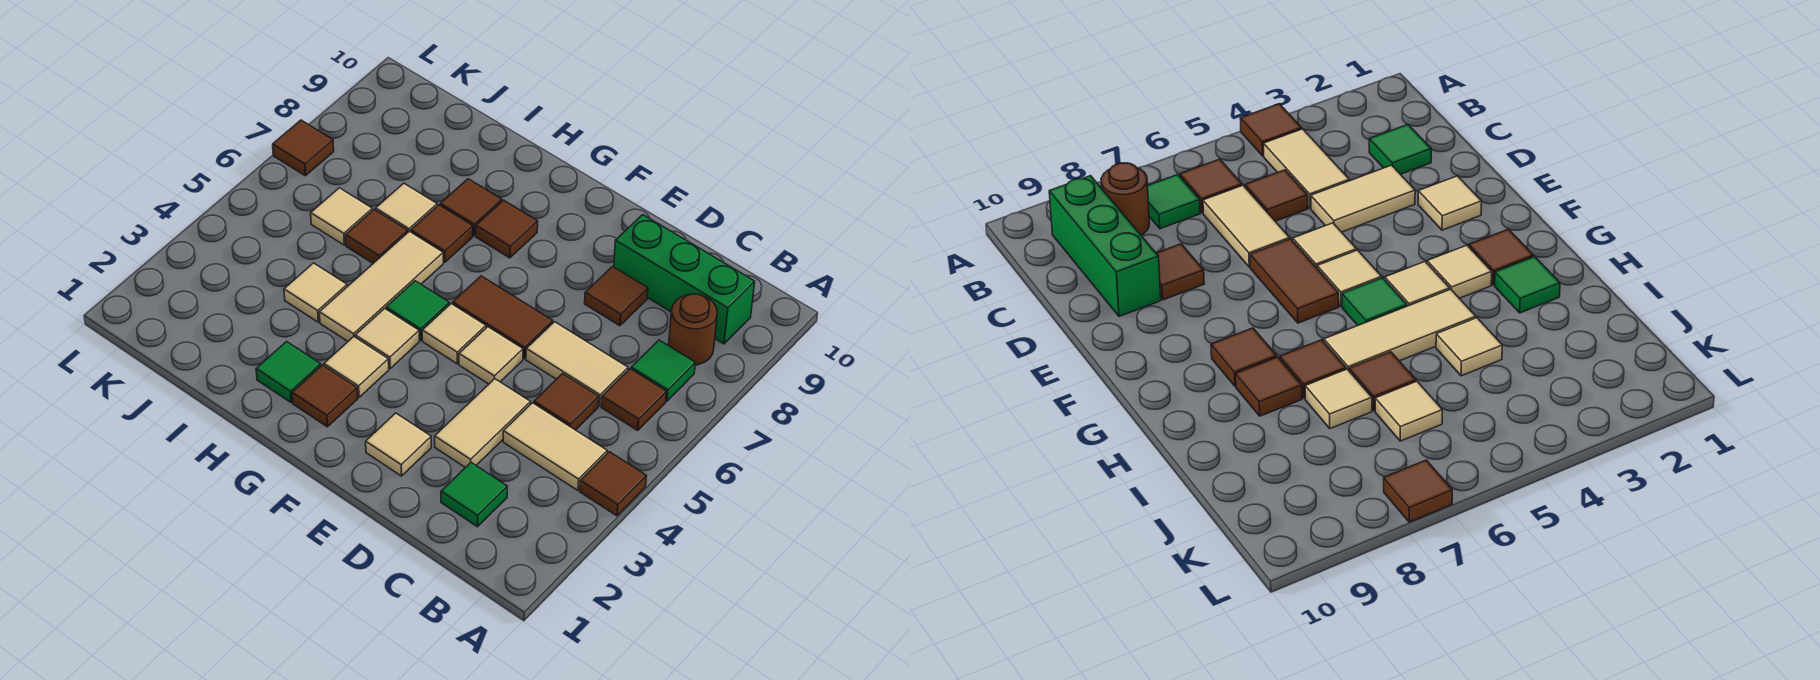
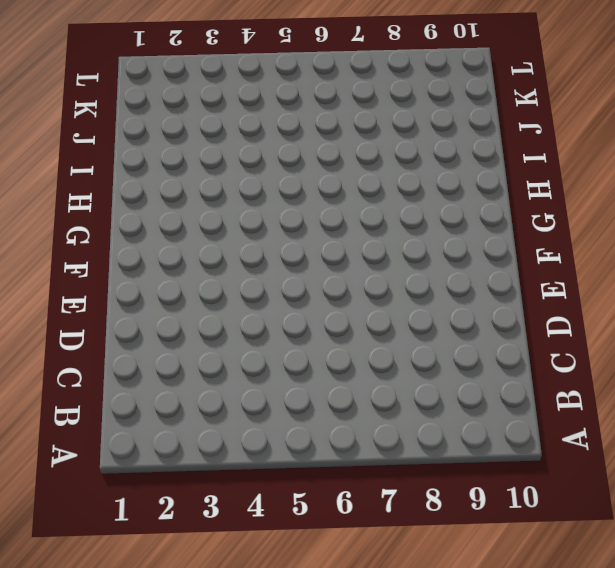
none -> brown 1x1 tile [580,452,646,516]
none -> tan 1x2 tile [503,403,607,490]
none -> brown 1x1 tile [601,369,667,430]

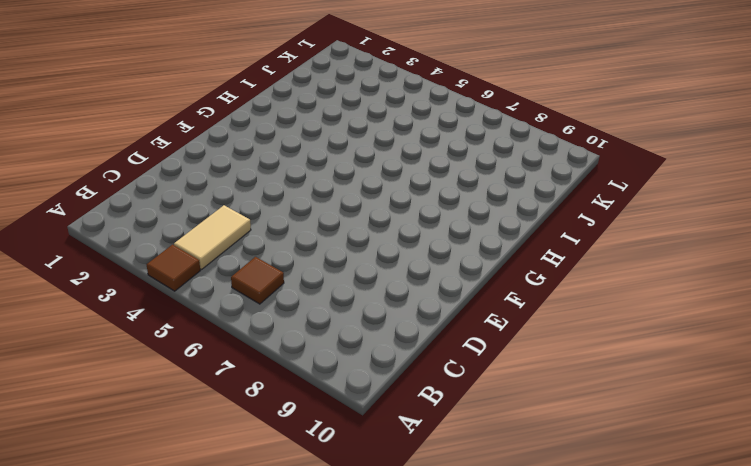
none -> green 1x1 tile [631,340,695,401]
none -> brown 1x1 round brick [669,294,717,365]
none -> green 1x3 brick [614,215,755,344]

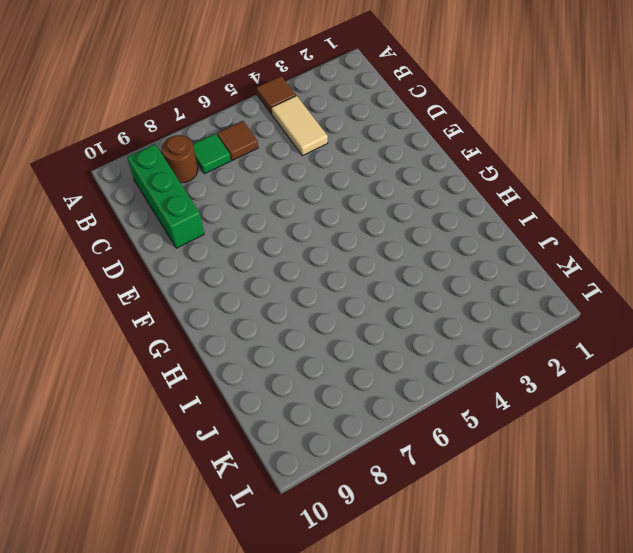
none -> green 1x1 tile [441,462,507,527]
none -> brown 1x1 tile [534,374,599,430]
none -> tan 1x2 tile [526,322,628,406]

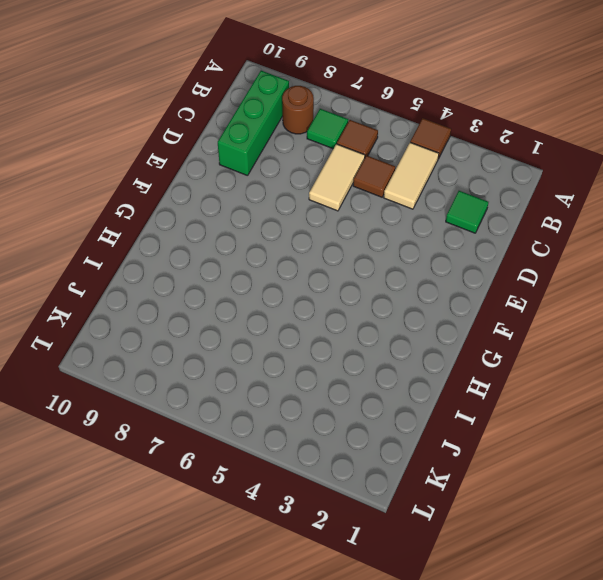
none -> tan 1x2 tile [435,379,531,467]
none -> brown 1x1 tile [585,266,648,326]
none -> tan 1x1 tile [366,413,431,476]

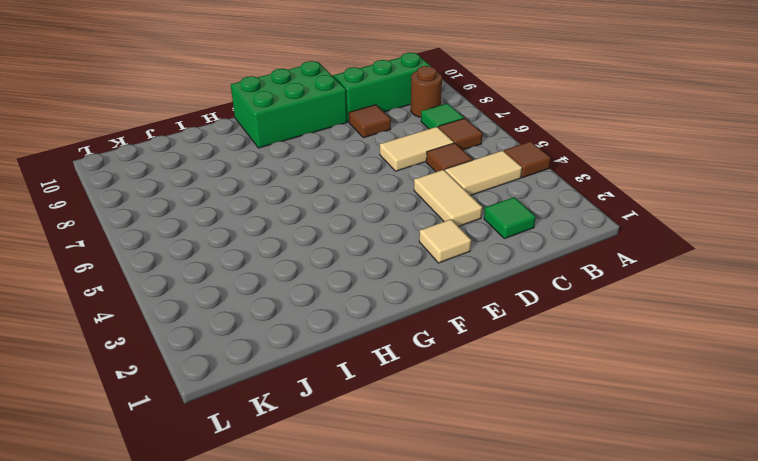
green 2x3 brick [231,61,347,148] -> none
none -> tan 1x1 tile [459,327,523,384]
none -> brown 1x2 tile [453,276,553,359]
none -> tan 1x1 tile [422,304,486,364]

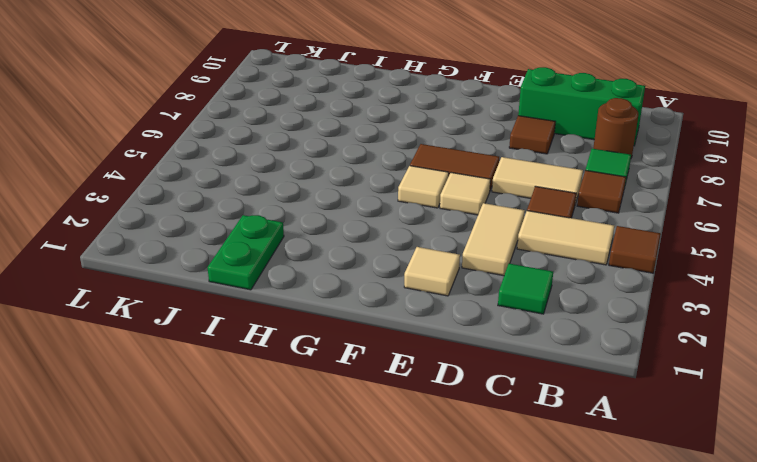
green 1x2 plate [207,215,284,290] -> none
none -> brown 1x1 tile [292,365,358,427]
none -> tan 1x1 tile [324,337,389,397]
none -> tan 1x1 tile [355,308,419,369]

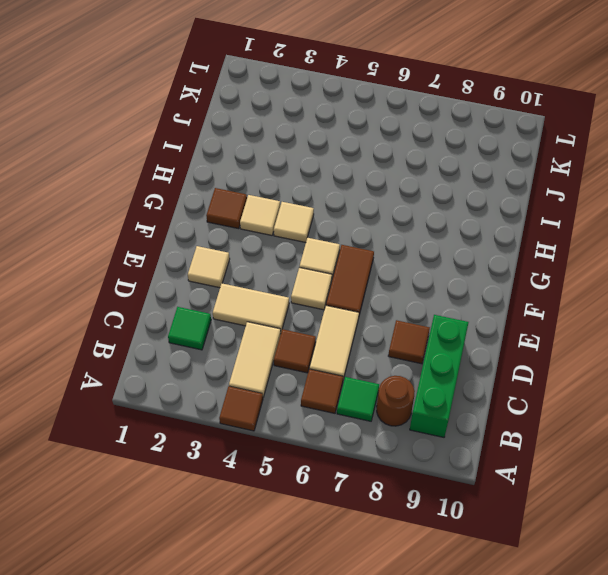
none -> green 1x1 tile [386,281,449,340]
none -> brown 1x1 tile [476,200,538,258]
none -> green 1x1 tile [256,342,321,403]

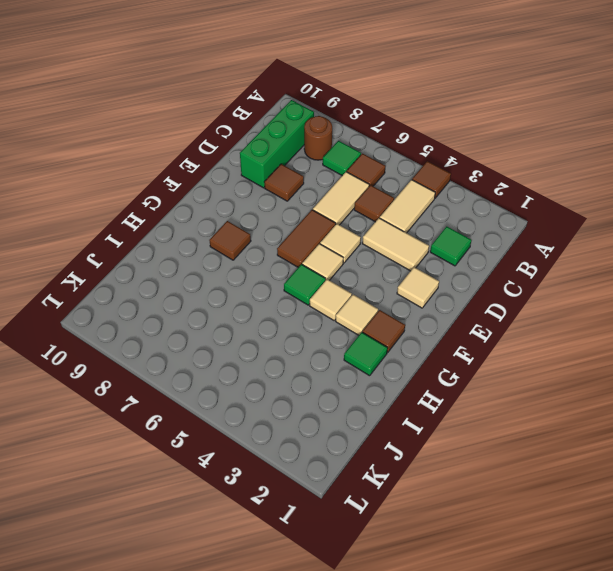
none -> tan 1x3 tile [319,231,443,341]
none -> brown 1x1 tile [411,205,473,263]
none -> brown 1x1 tile [440,179,502,236]

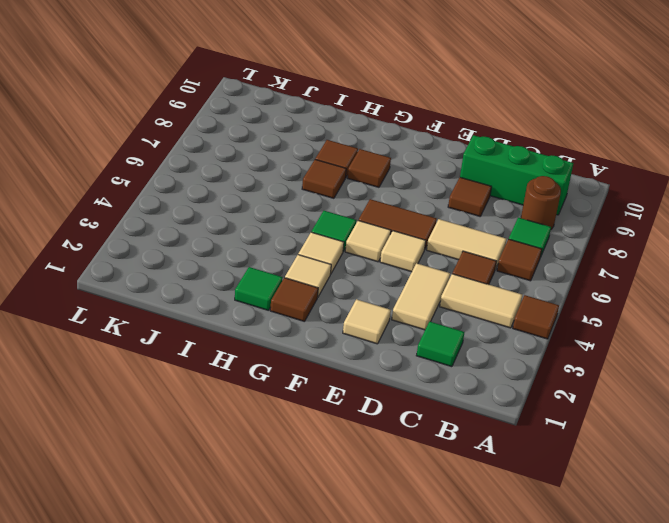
none -> tan 1x3 tile [319,231,443,341]
none -> tan 1x1 tile [284,263,347,322]
none -> brown 1x1 tile [346,210,408,263]

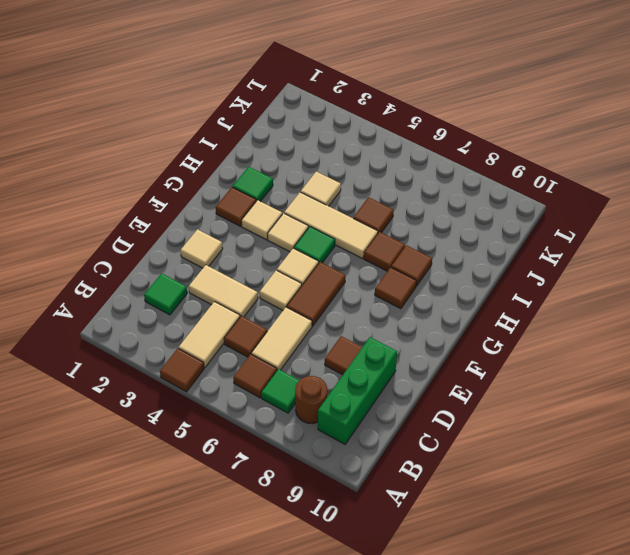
none -> tan 1x1 tile [376,183,437,232]
none -> tan 1x1 tile [311,188,373,245]
none -> brown 1x1 tile [273,120,334,176]

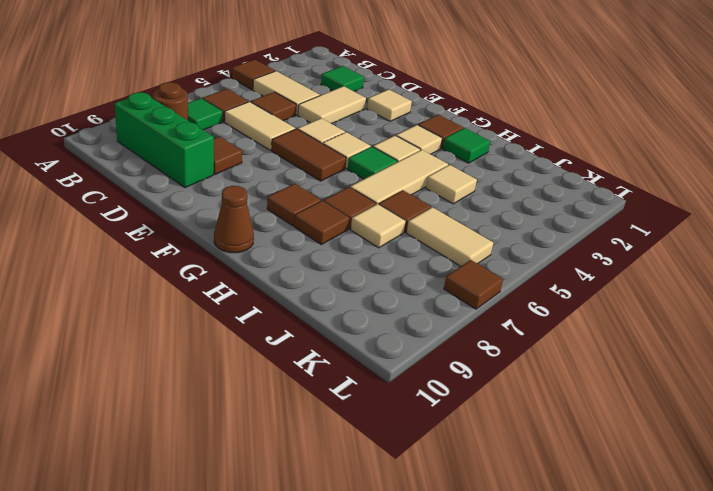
brown 1x1 cone [214,186,254,253] -> none
tan 1x2 tile [407,207,493,266] -> tan 1x1 tile [311,188,373,245]

